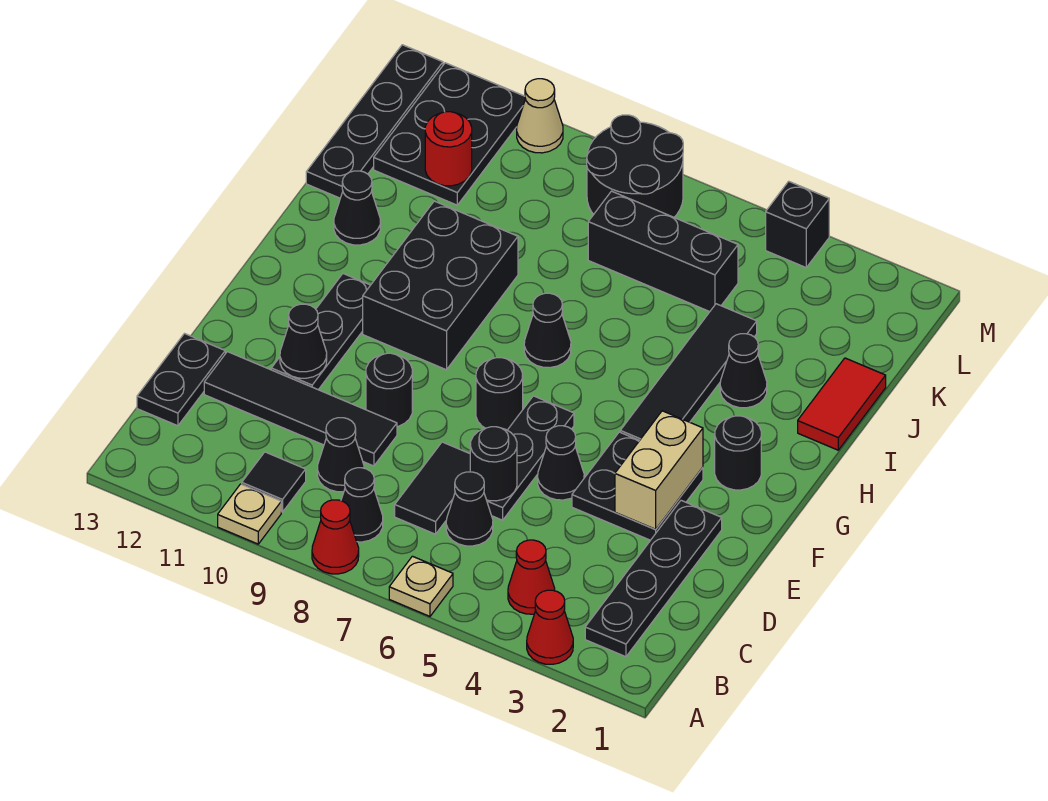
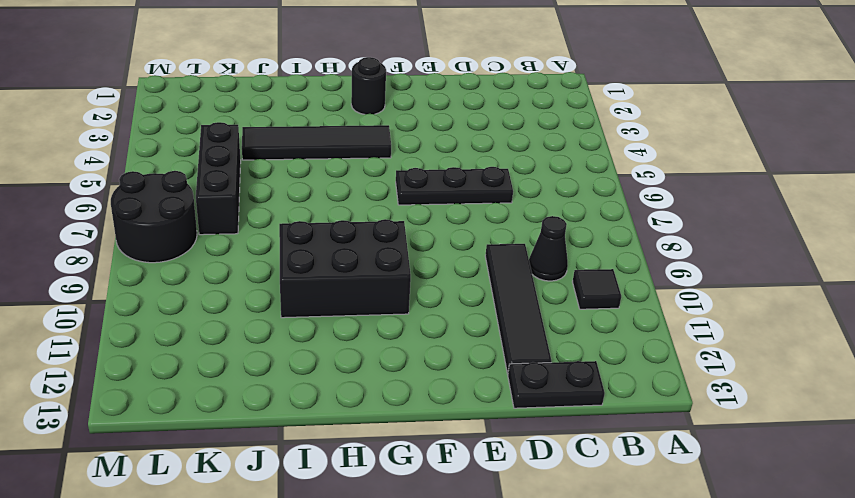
none -> red 1x1 cone [527,590,573,664]
none -> tan 1x1 plate [389,556,453,616]
none -> red 1x1 cone [312,500,359,574]
none -> tan 1x1 plate [218,484,281,544]

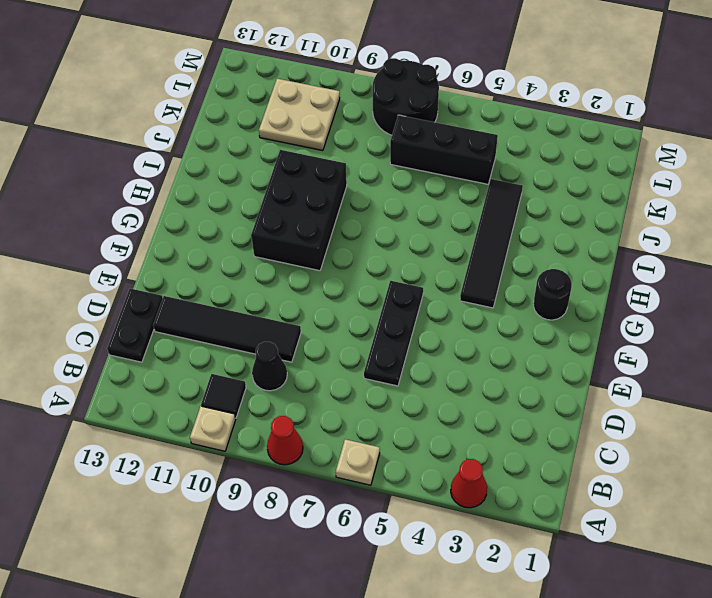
tan 2x2 plate [259,79,340,151] -> black 2x3 plate [374,63,525,205]
none -> black 1x4 plate [585,500,722,657]
none -> red 1x1 cone [508,540,555,614]
none -> black 1x1 cone [341,468,383,542]
none -> black 1x1 cone [446,472,493,546]

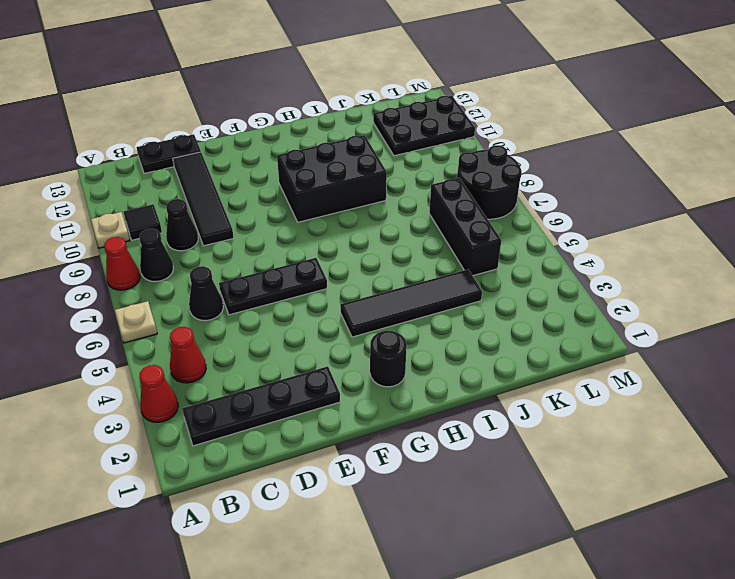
none -> black 1x2 tile [395,442,470,534]
none -> black 2x2 plate [572,432,703,540]
none -> black 1x1 cone [538,426,584,500]
none -> black 1x1 round brick [366,353,412,426]

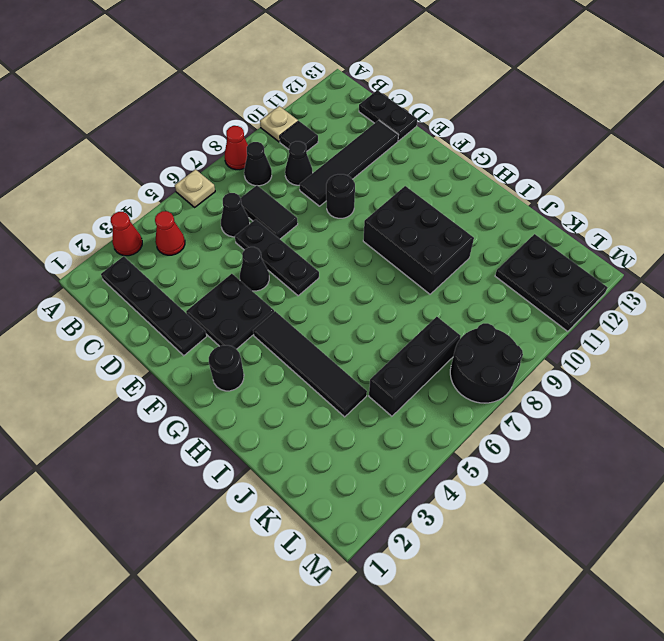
none -> black 1x3 plate [271,274,370,390]
none -> black 1x1 round brick [476,358,523,430]
none -> black 1x1 cone [524,293,571,368]
none -> red 1x2 tile [798,358,886,450]

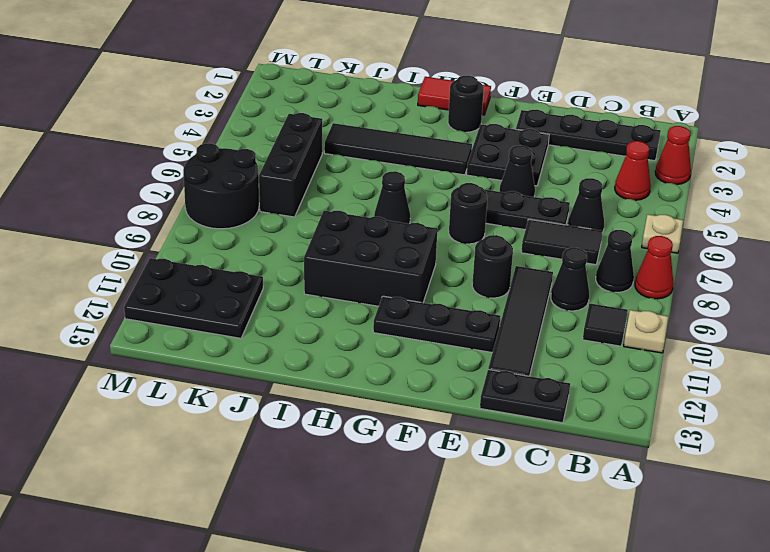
red 1x2 tile [418,77,491,115] -> red 1x2 tile moved to [798,358,886,450]
none -> black 1x1 cone [720,334,767,408]
none -> black 1x1 cone [334,171,380,245]
none -> black 1x4 plate [306,45,443,198]
none -> black 1x1 brick [766,181,829,267]

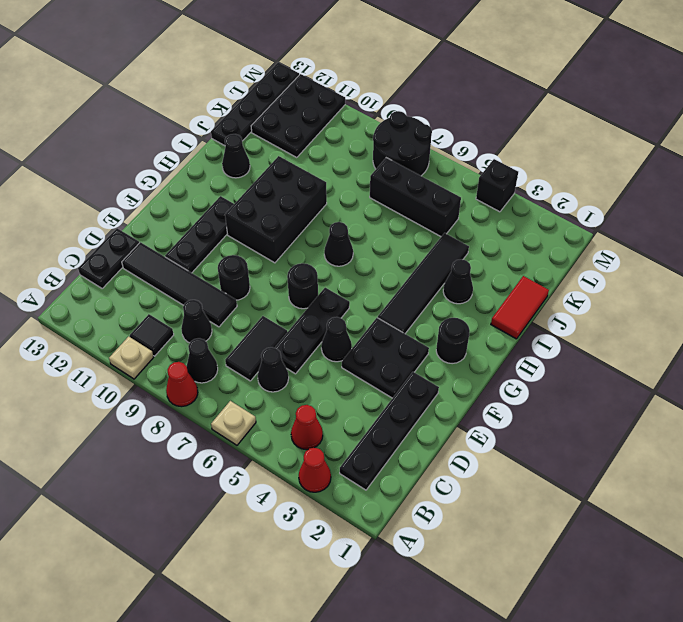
none -> tan 1x1 cone [517,79,563,153]
none -> black 1x1 round brick [470,427,517,501]
none -> tan 1x2 brick [615,411,703,529]
none -> black 1x1 cone [280,304,327,378]

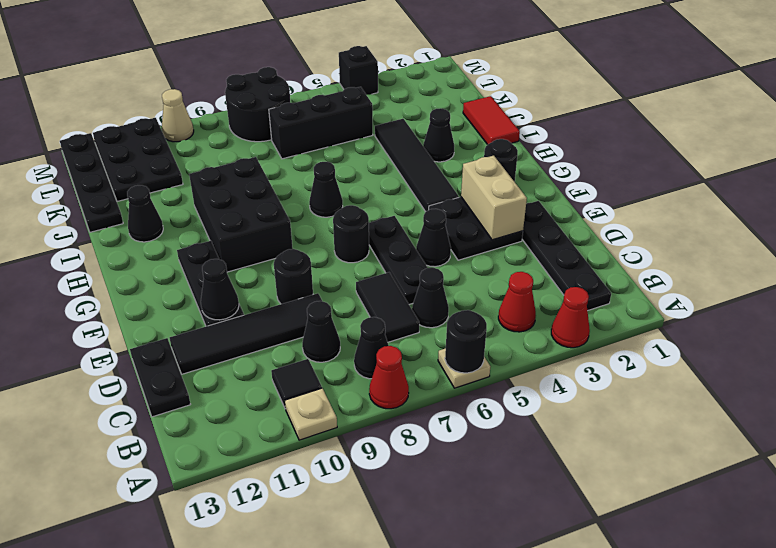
black 1x1 round brick [445,310,487,373] -> black 1x1 round brick moved to [470,427,517,501]
none -> red 1x1 round brick [425,112,472,186]

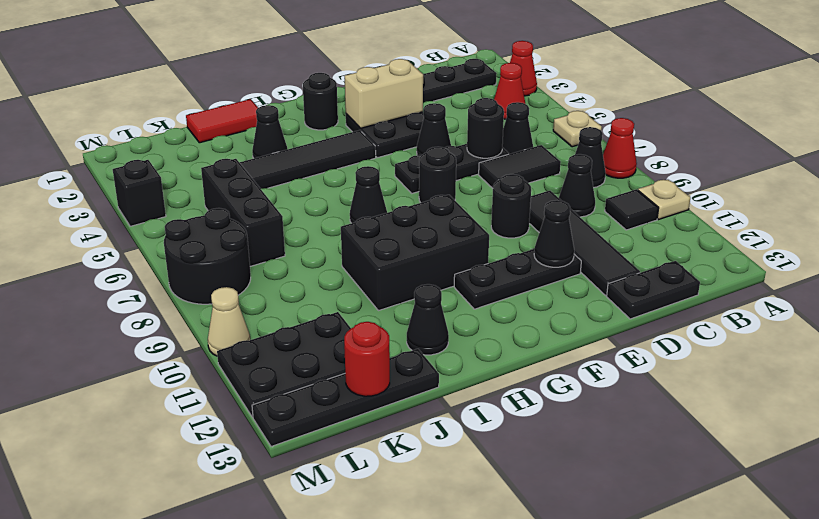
red 1x1 round brick [344,322,390,396] -> red 1x1 round brick moved to [425,112,472,186]

